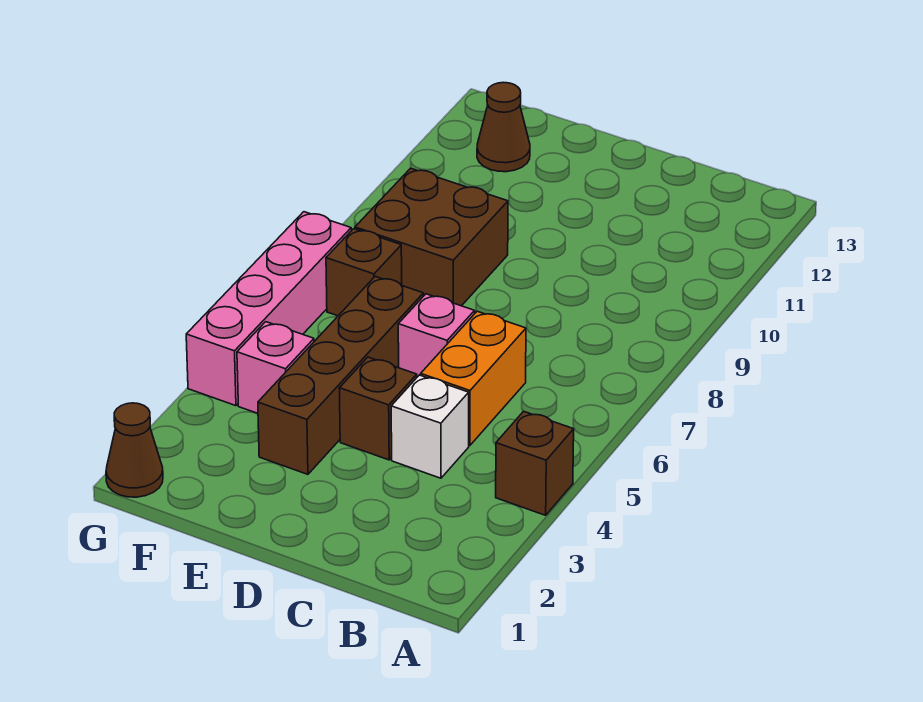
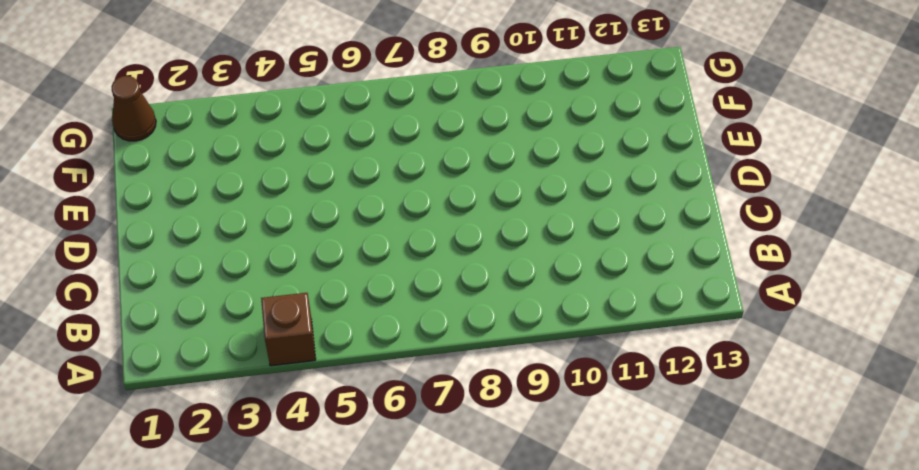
none -> white 1x1 brick [391,375,469,478]
none -> orange 1x2 brick [421,311,526,445]
none -> brown 1x1 brick [339,357,417,460]

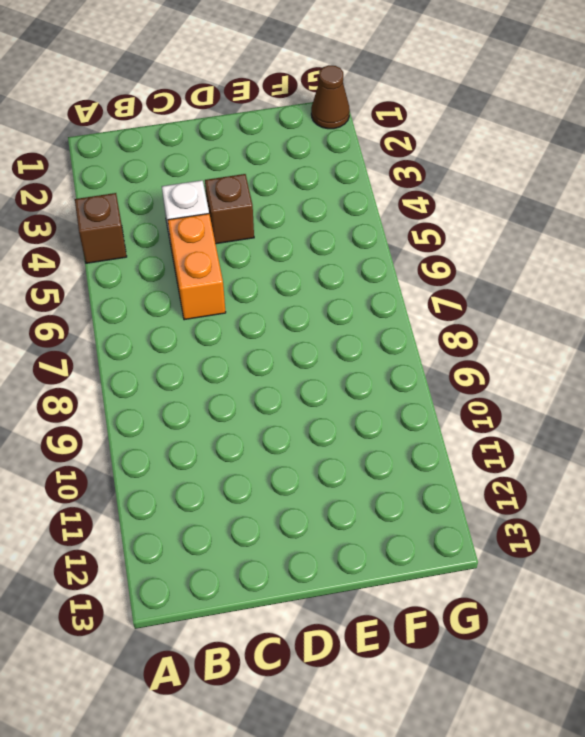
none -> pink 1x1 brick [398,294,475,377]
none -> brown 1x4 brick [258,277,423,474]
none -> brown 2x2 brick [355,168,508,306]

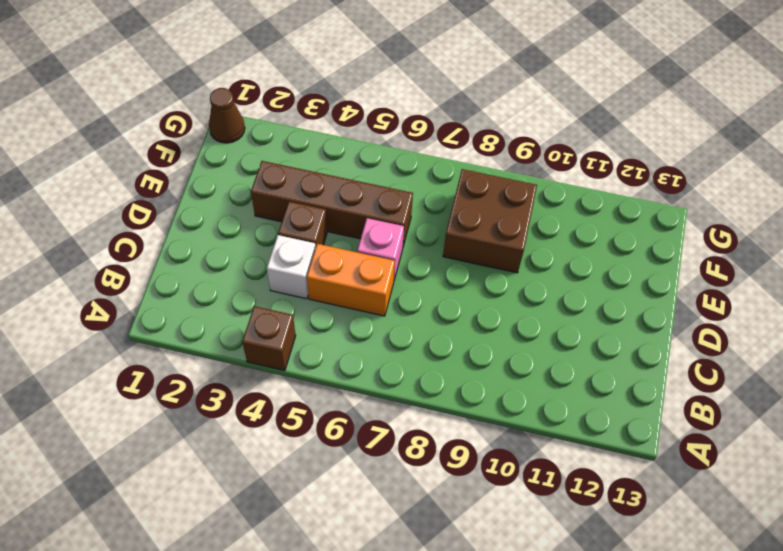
none -> pink 1x1 brick [237,322,314,413]
none -> brown 1x1 brick [326,229,402,316]
none -> brown 1x1 cone [477,82,530,172]

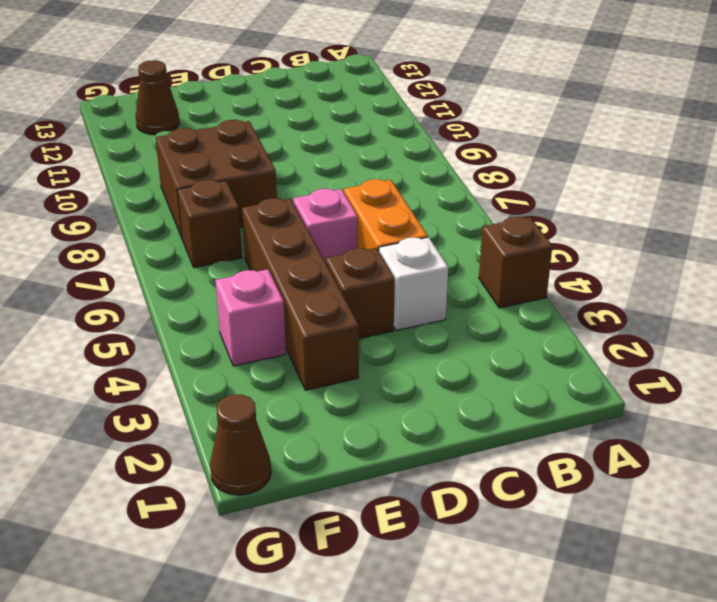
none -> pink 1x4 brick [186,212,351,406]

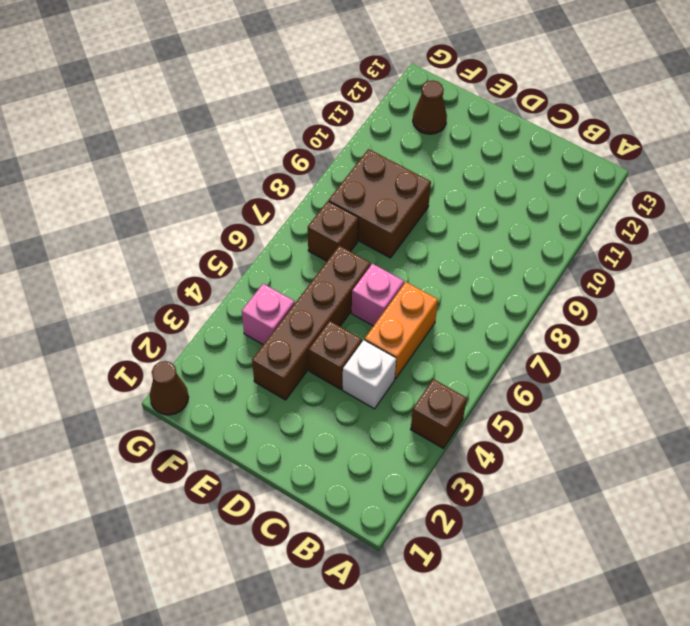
none -> pink 1x4 brick [186,212,351,406]

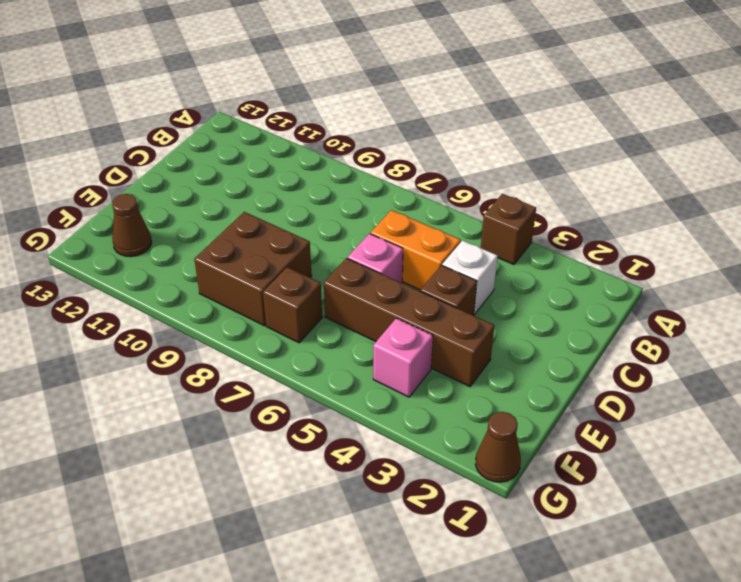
none -> pink 1x4 brick [186,212,351,406]

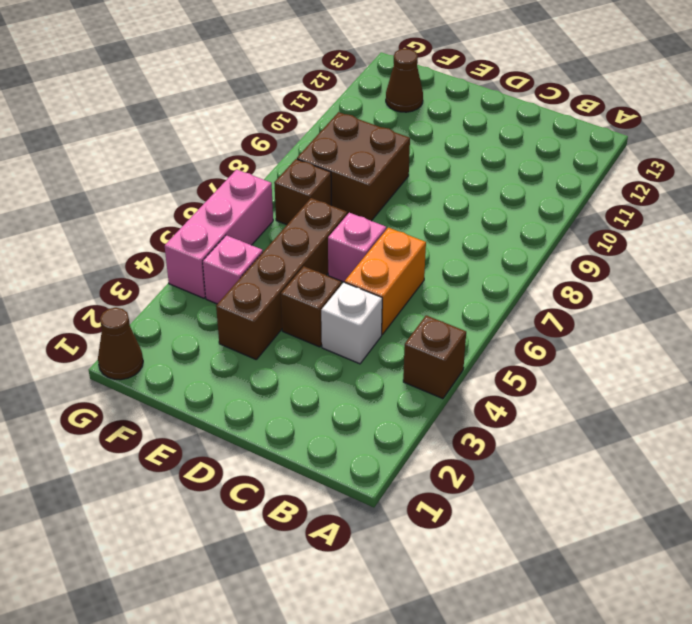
pink 1x3 brick [165,169,273,298] -> pink 1x4 brick [186,212,351,406]

